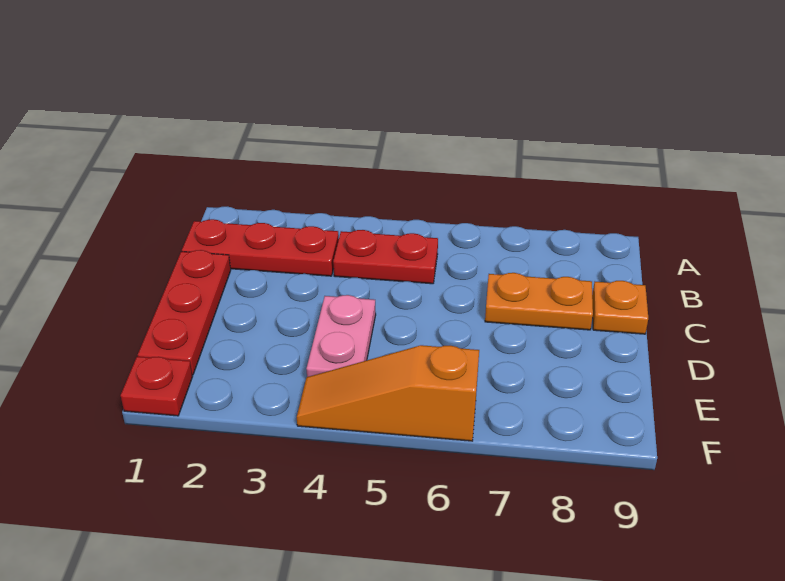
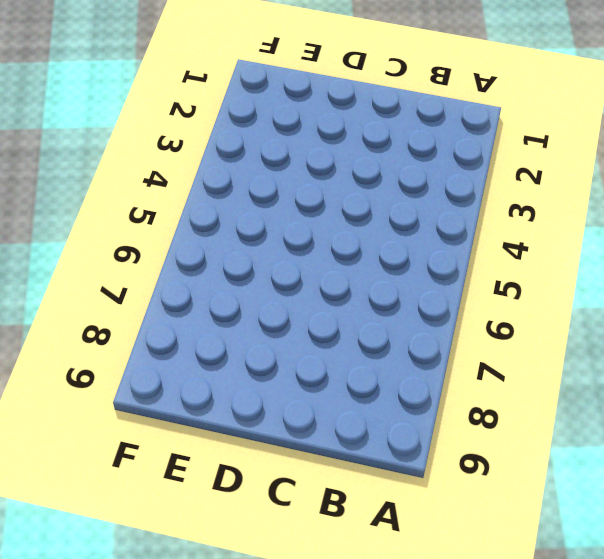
none -> red 1x3 plate [182,219,339,276]
none -> red 1x2 plate [333,230,438,284]

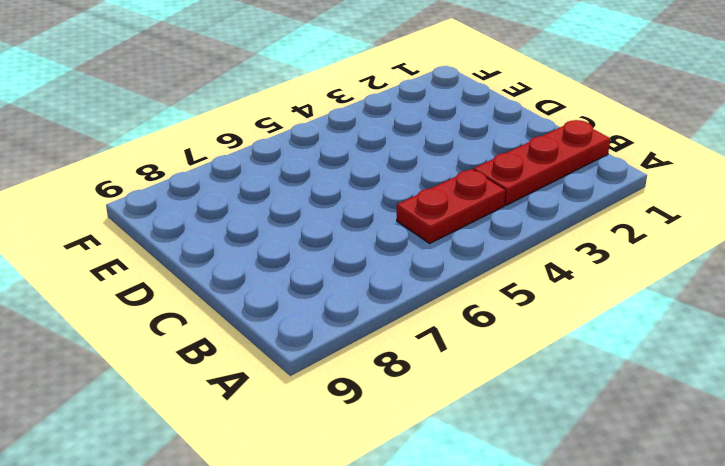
none -> red 1x3 plate [138,250,231,375]
none -> orange 1x2 plate [485,273,593,330]

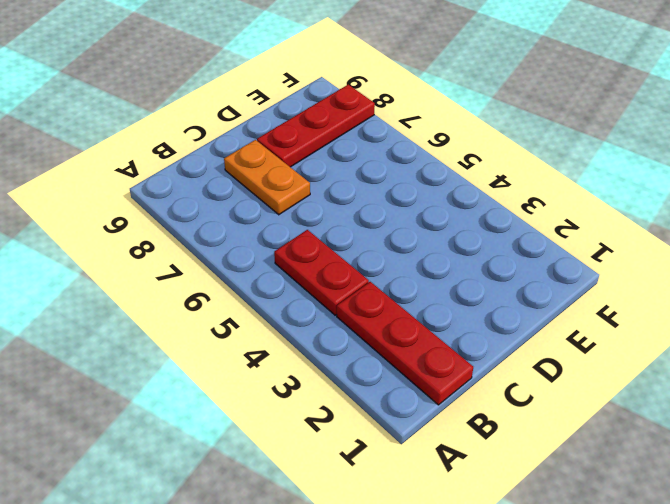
red 1x3 plate [257,85,375,167] -> red 1x3 plate moved to [138,250,231,375]
none -> orange 1x1 plate [592,281,648,334]
none -> pink 1x2 plate [306,295,376,377]

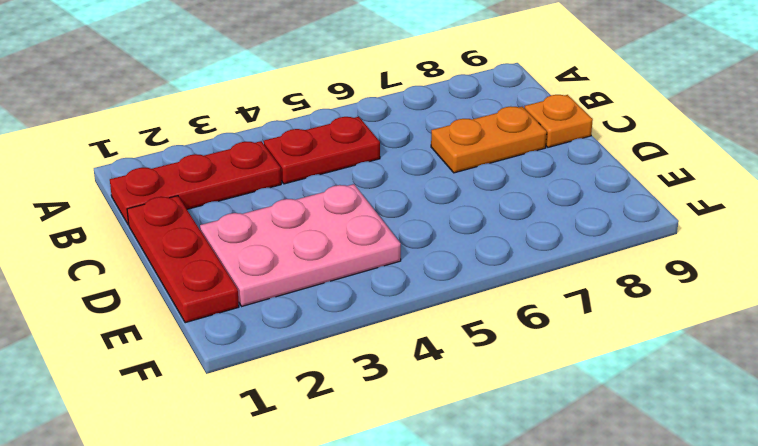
pink 2x3 plate [200,184,401,306] -> pink 1x2 plate [306,295,376,377]
none -> red 1x1 plate [121,357,192,416]
none -> orange 1x3 slope [297,345,479,441]

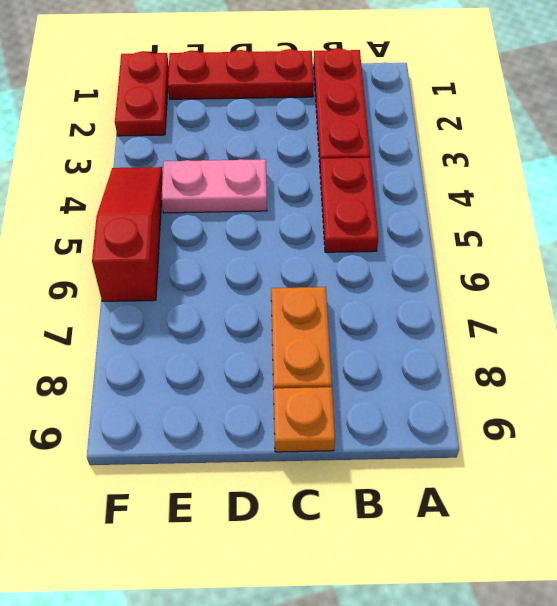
red 1x2 plate [115,51,169,136] -> red 1x1 plate [121,357,192,416]
red 1x3 slope [92,167,163,301] -> orange 1x3 slope [297,345,479,441]

